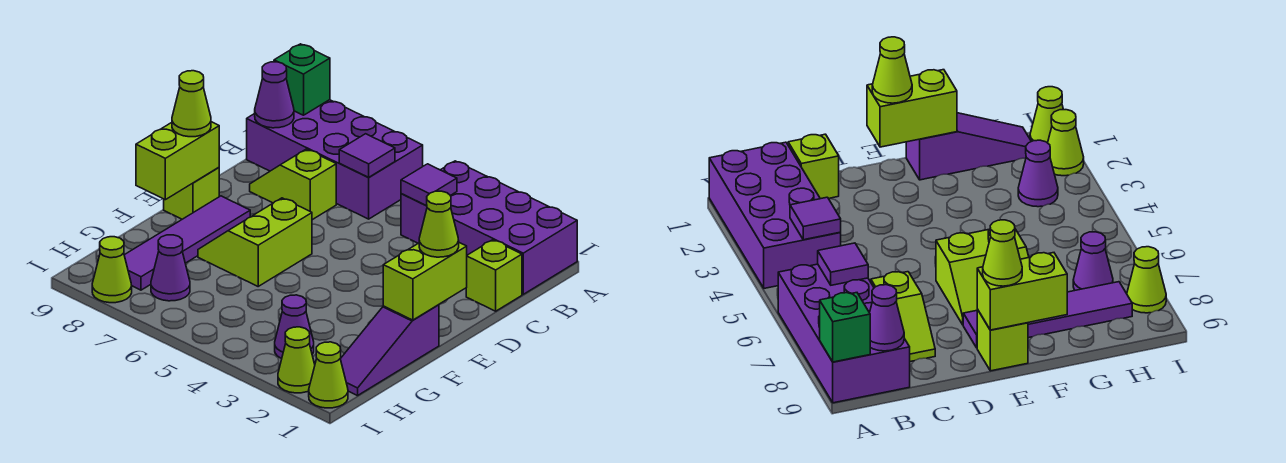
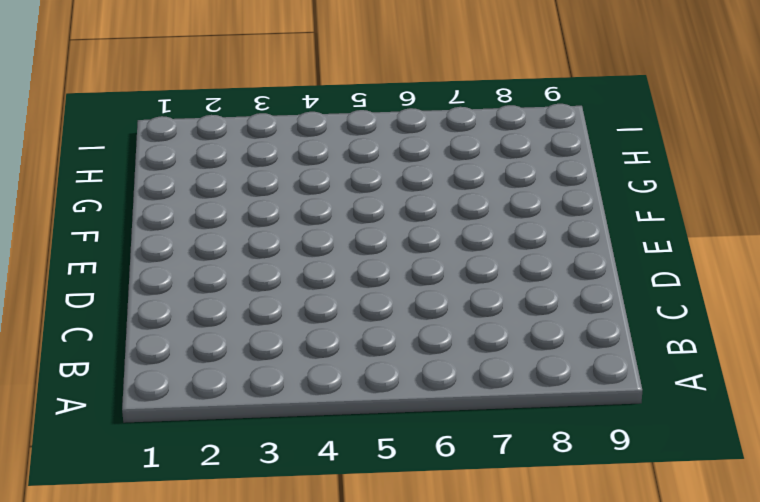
none -> purple 2x4 brick [401,161,577,294]
none -> purple 2x4 brick [247,100,423,219]
none -> lime 1x1 brick [466,240,522,311]

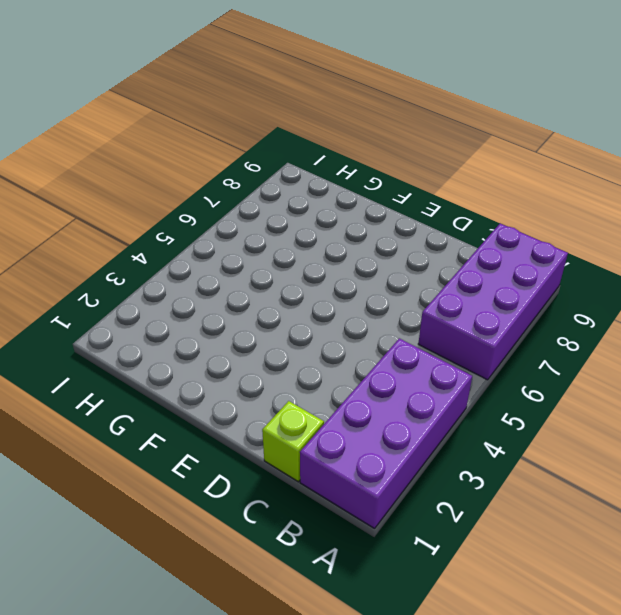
none -> lime 1x2 slope [250,149,336,220]
none -> lime 2x2 slope [198,198,312,286]
none -> purple 1x4 tile [124,196,250,290]

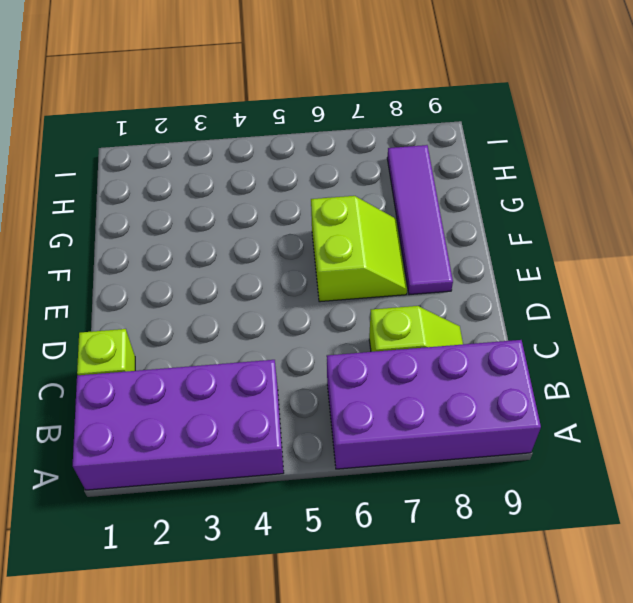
none -> lime 1x1 brick [164,167,219,219]
none -> purple 1x3 slope [341,305,439,396]
none -> purple 1x1 cone [275,295,314,359]

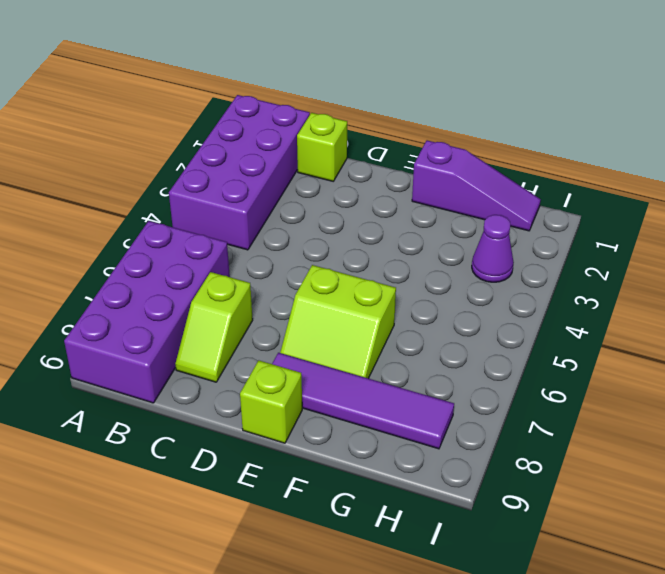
none -> purple 1x1 cone [151,235,190,301]
none -> lime 1x1 cone [309,342,348,408]
none -> lime 1x1 cone [278,327,315,393]

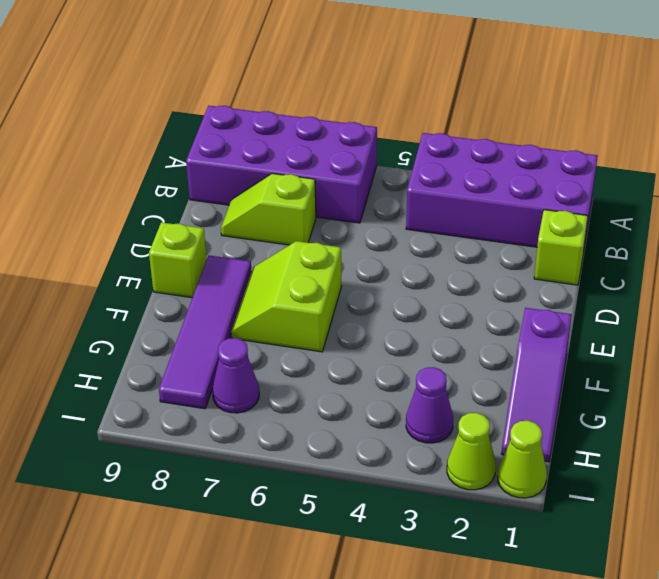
none -> lime 1x1 cone [92,237,132,303]
none -> green 1x1 brick [274,44,330,115]
none -> purple 1x1 tile [401,164,457,206]

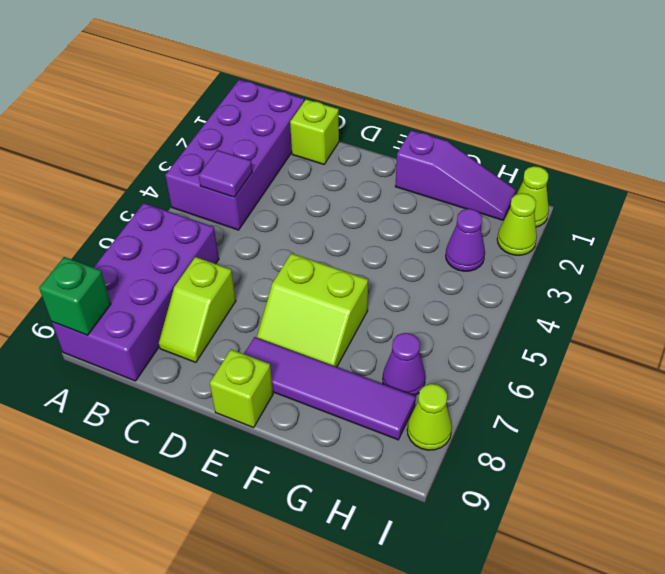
none -> purple 1x1 tile [339,134,395,177]
none -> purple 1x1 cone [255,62,294,128]
none -> lime 1x2 brick [383,243,467,320]

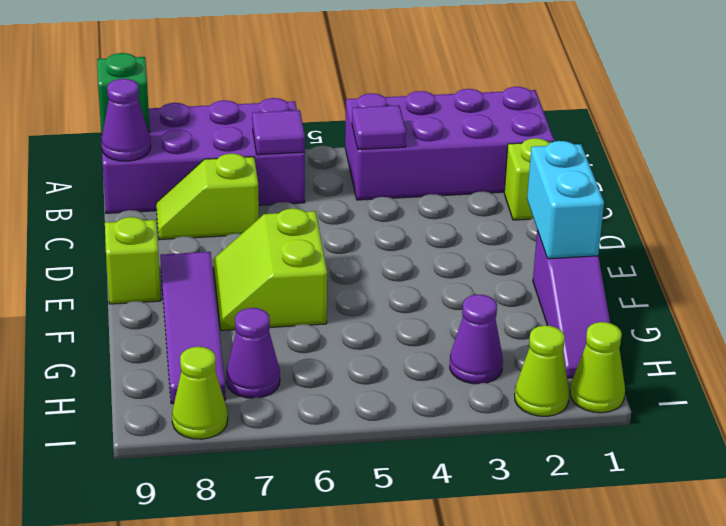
cyan 1x2 brick [527,141,604,259] -> lime 1x2 brick [383,243,467,320]
none -> lime 1x2 brick [136,122,219,200]
none -> lime 1x1 cone [419,191,459,257]
none -> lime 1x1 cone [172,71,211,137]

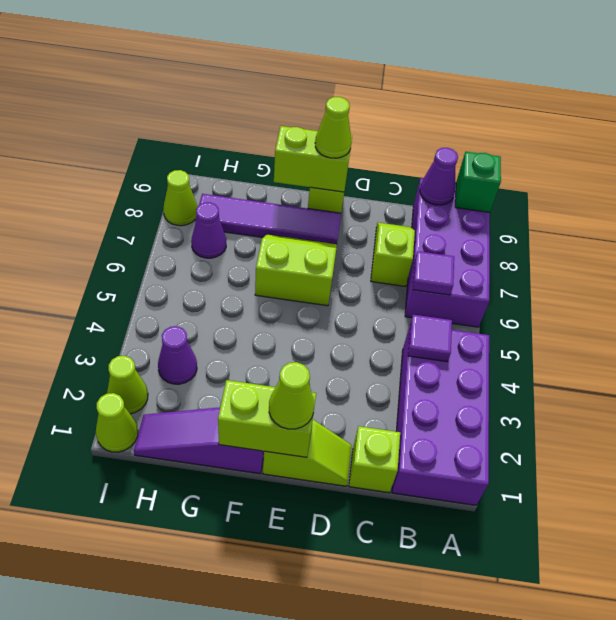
lime 1x2 slope [263,420,352,486] -> none

